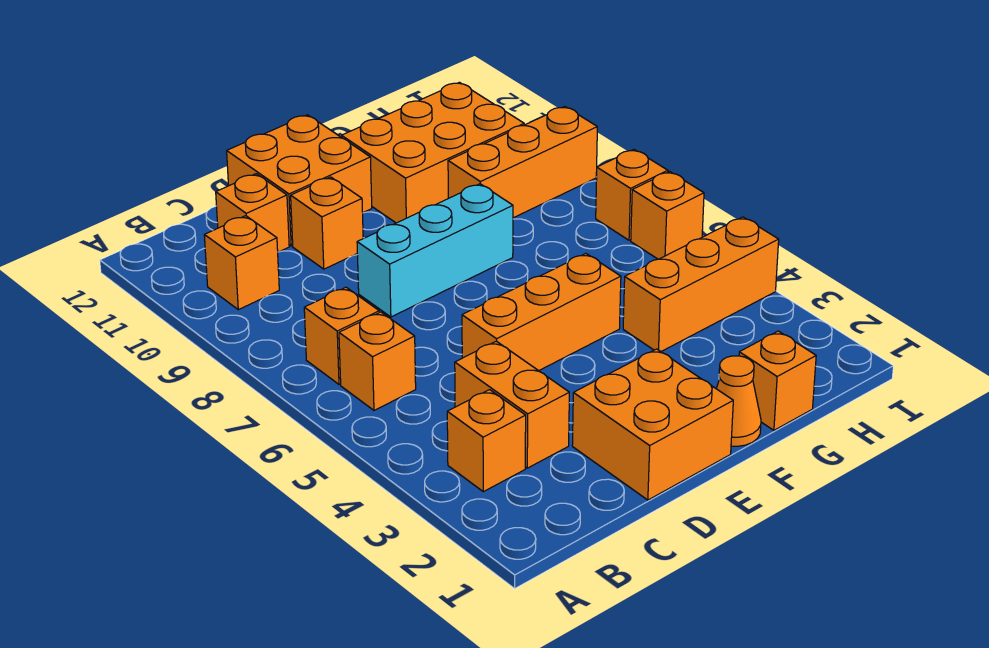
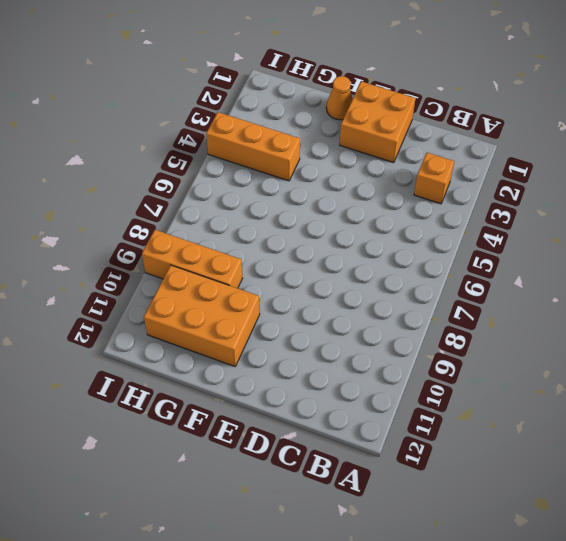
none -> orange 1x1 brick [339,312,416,410]
none -> orange 1x1 brick [304,287,379,384]
none -> orange 1x1 brick [204,216,279,310]

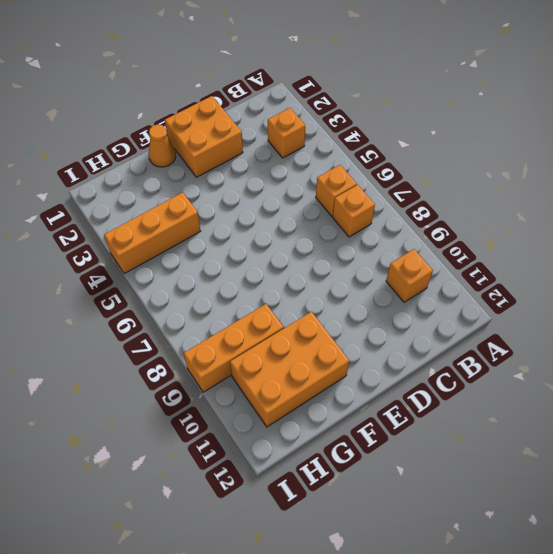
none -> orange 1x2 brick [455,341,569,468]
none -> orange 1x1 brick [216,174,289,252]
none -> orange 1x3 brick [462,254,621,371]

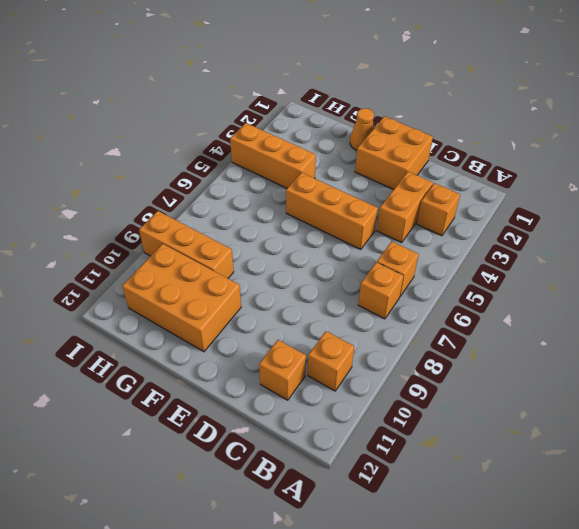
none -> cyan 1x3 brick [357,184,513,317]
none -> orange 1x1 brick [291,177,363,269]
none -> orange 2x2 brick [227,115,372,246]

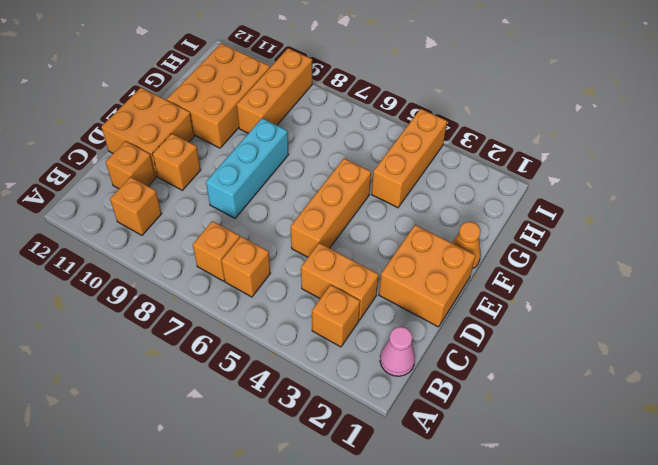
pink 1x1 cone [380,327,415,376] -> none
none -> orange 1x1 brick [739,331,816,430]
none -> orange 1x1 brick [631,172,704,259]
none -> orange 1x1 brick [596,150,668,240]

